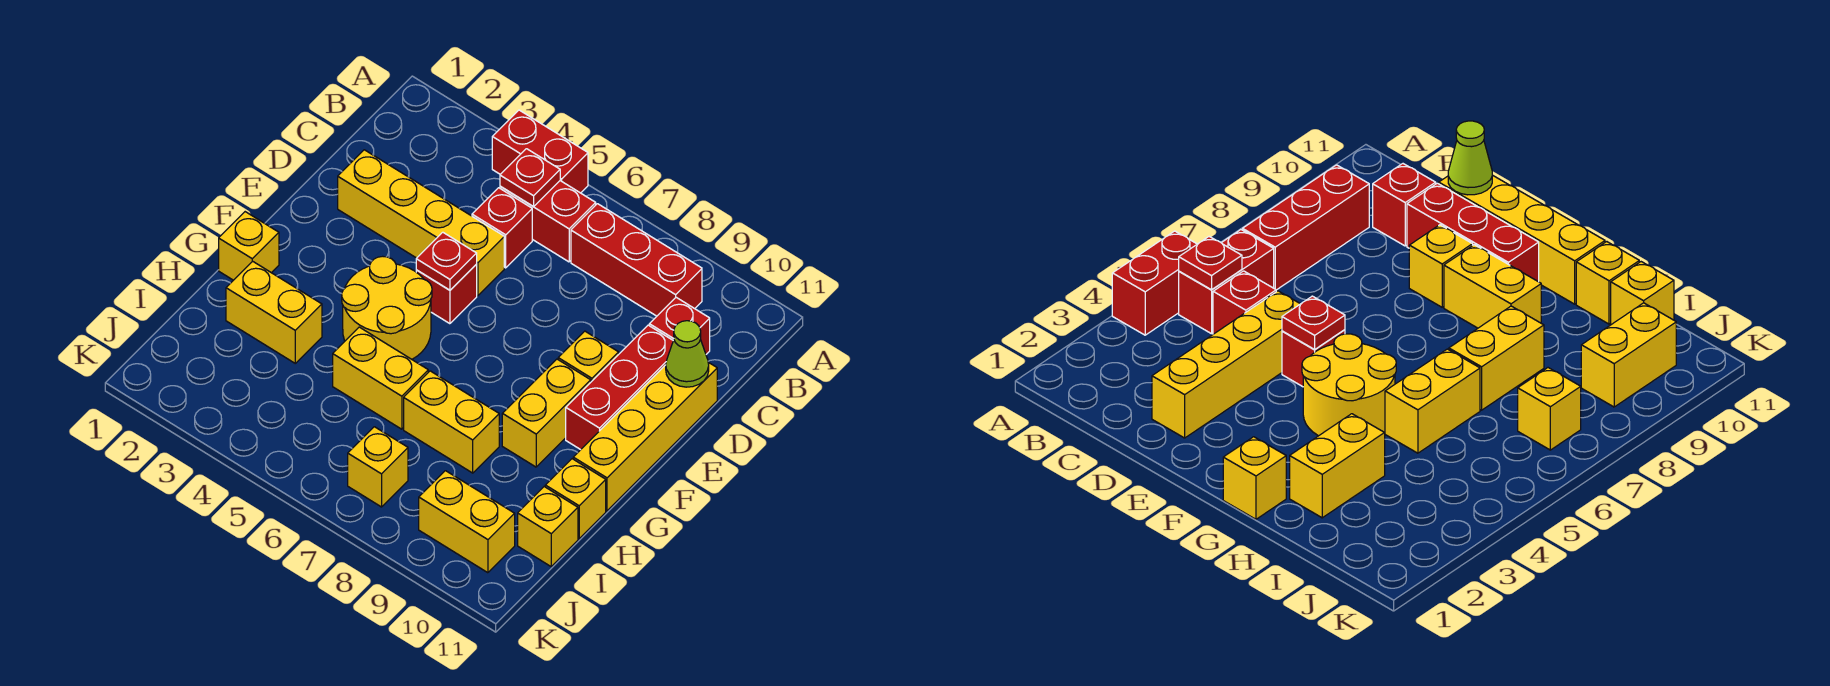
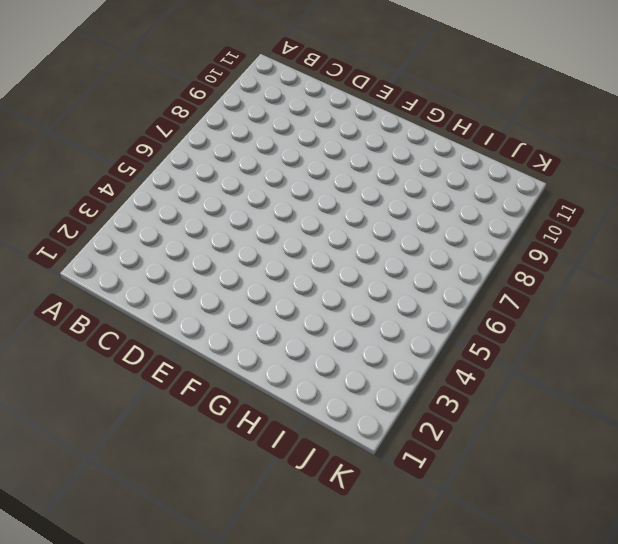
none -> red 1x2 brick [492,110,588,193]
none -> red 1x2 brick [500,181,596,262]
none -> red 1x3 brick [571,204,702,316]

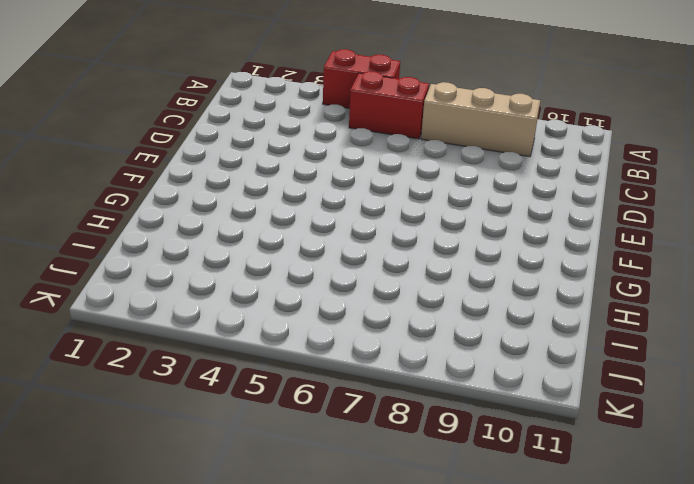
tan 1x3 brick [421,82,540,157] -> red 1x3 brick [571,204,702,316]
none -> red 1x1 brick [472,188,532,268]
none -> red 1x1 brick [649,297,710,354]
none -> yellow 1x4 brick [338,150,504,296]

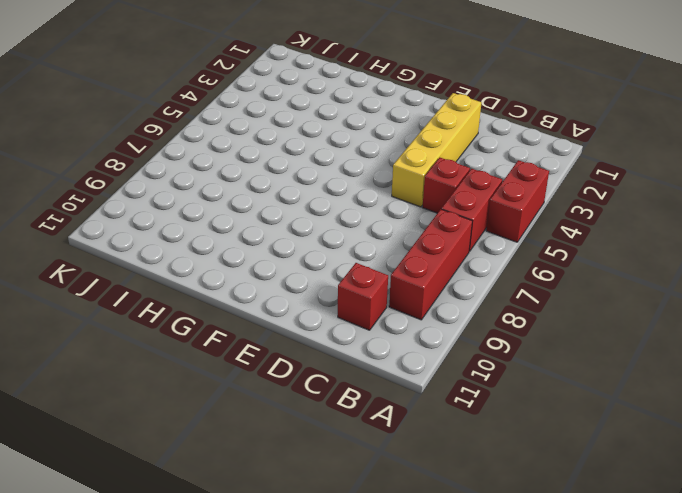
none -> red 1x3 brick [566,325,673,450]
none -> yellow 1x4 brick [573,362,717,511]
none -> red 1x1 brick [416,264,477,324]

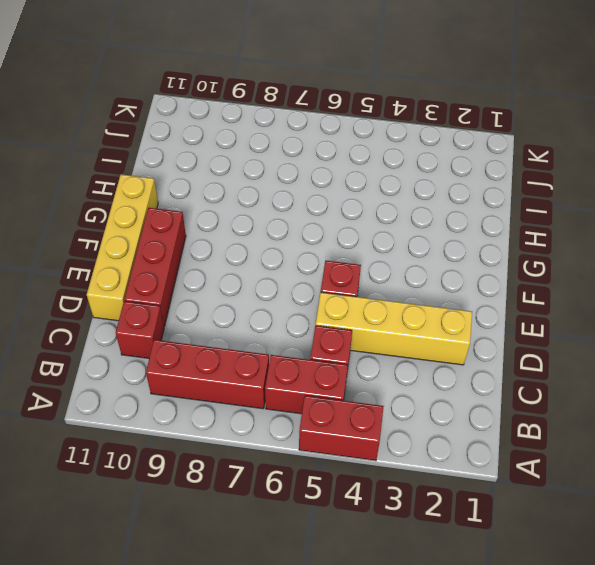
none -> yellow 1x1 brick [558,331,619,382]
none -> yellow 2x2 round brick [342,256,432,359]
none -> yellow 1x2 brick [502,359,591,467]

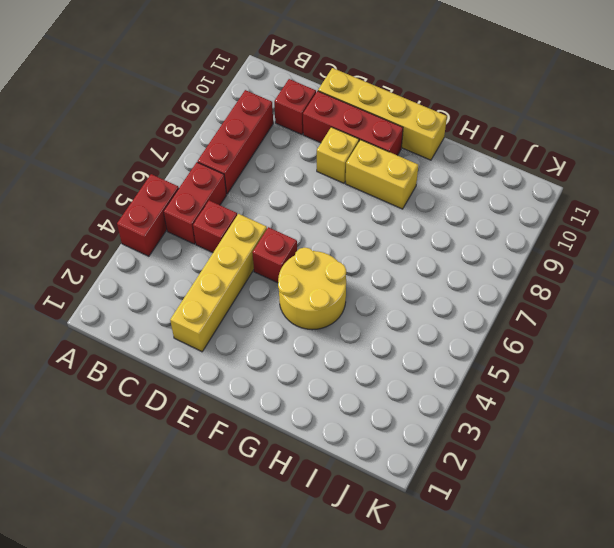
none -> yellow 1x1 brick [219,212,279,280]
none -> yellow 1x2 brick [226,261,322,363]
none -> yellow 1x2 brick [333,327,428,429]

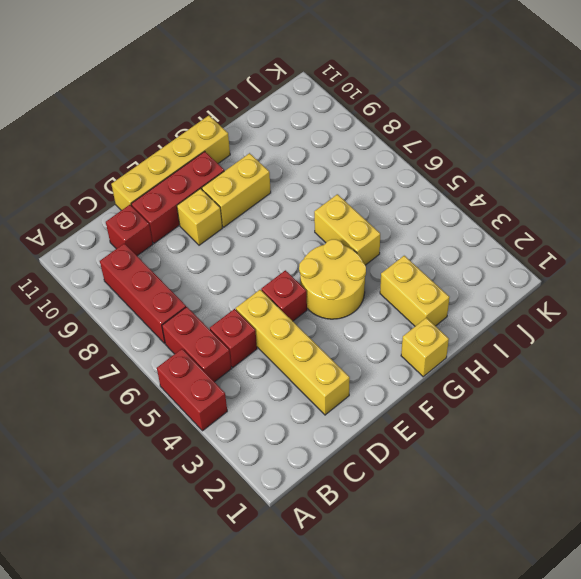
none -> yellow 1x2 brick [404,371,499,473]
none -> yellow 1x1 brick [545,459,606,539]
none -> yellow 1x1 brick [518,487,578,566]

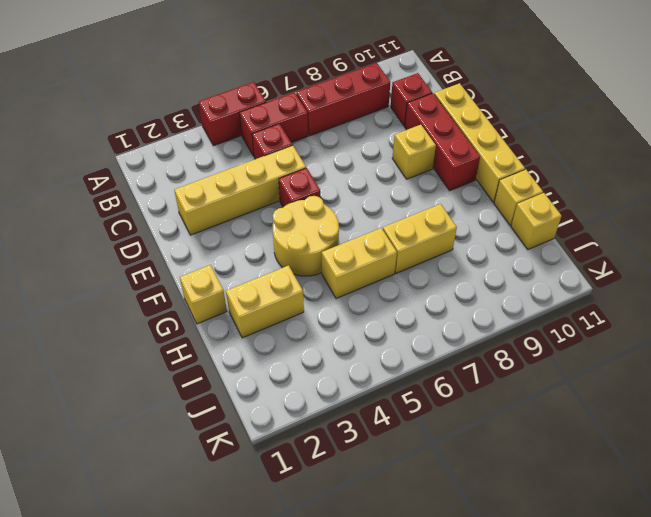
none -> yellow 1x2 brick [502,359,591,467]
none -> yellow 1x1 brick [348,427,408,507]
none -> yellow 1x2 brick [419,471,515,573]

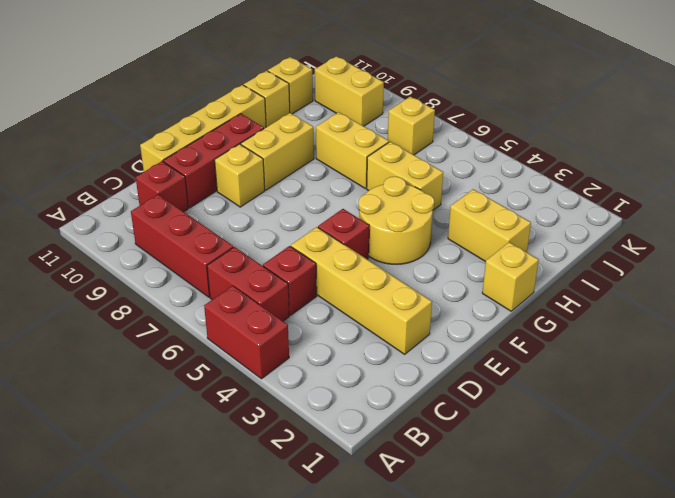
none -> red 1x1 plate [500,149,560,207]
none -> lime 1x1 cone [666,321,709,387]
none -> red 1x1 plate [416,232,477,290]

